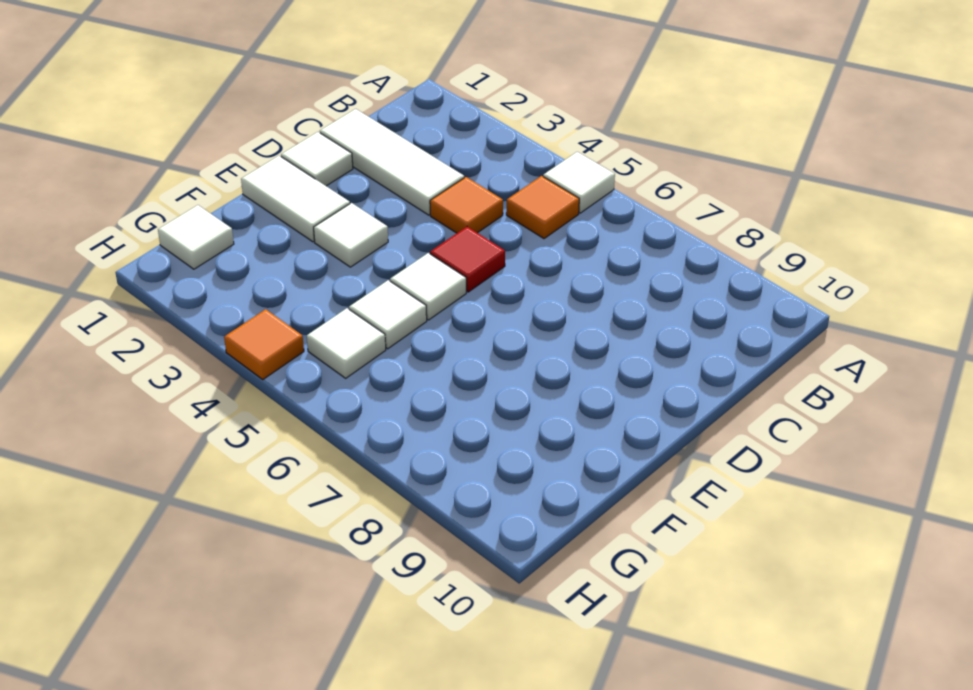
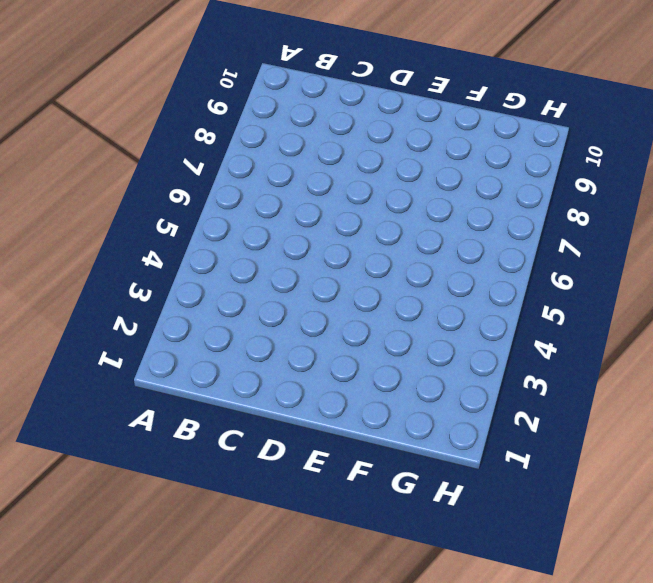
none -> white 1x1 tile [543,152,615,213]
none -> orange 1x1 tile [506,176,579,239]
none -> white 1x3 tile [320,109,464,215]

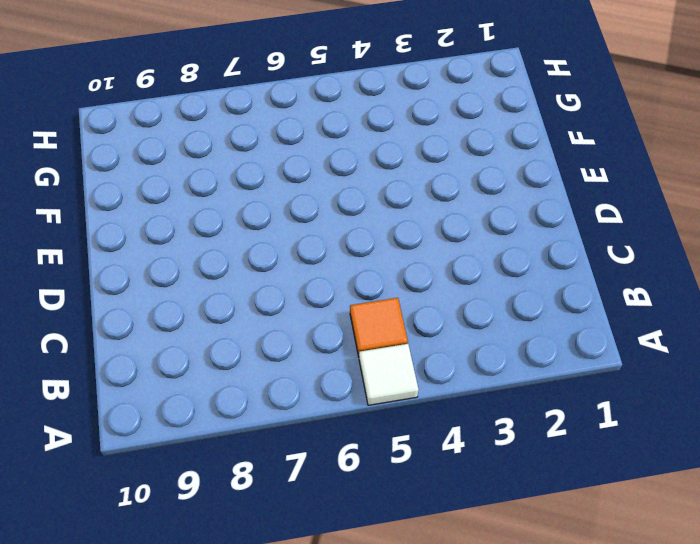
none -> white 1x3 tile [320,109,464,215]
none -> orange 1x1 tile [430,177,503,233]
none -> white 1x1 tile [281,132,353,186]

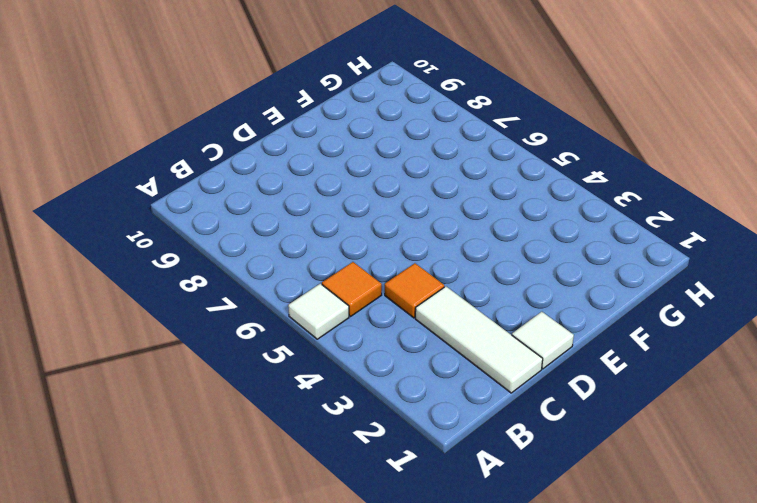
none -> red 1x1 tile [430,227,505,292]
none -> white 1x2 tile [241,156,350,242]
none -> white 1x1 tile [314,203,388,267]

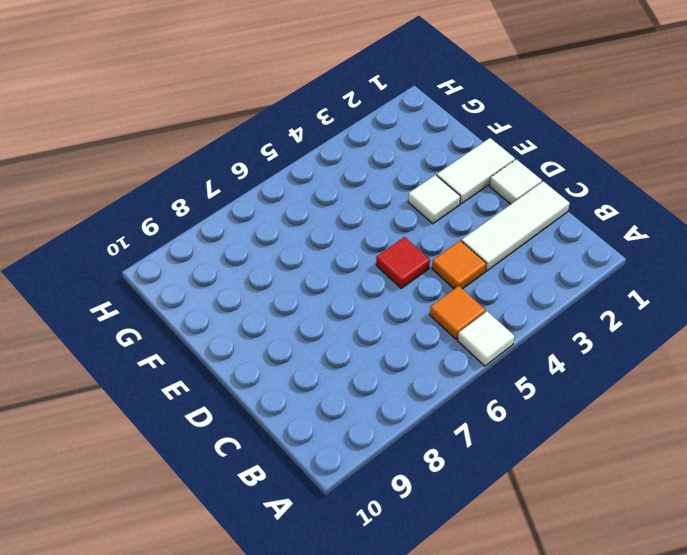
none -> white 1x1 tile [390,253,466,320]
none -> white 1x1 tile [349,280,427,349]
none -> white 1x1 tile [158,205,234,269]

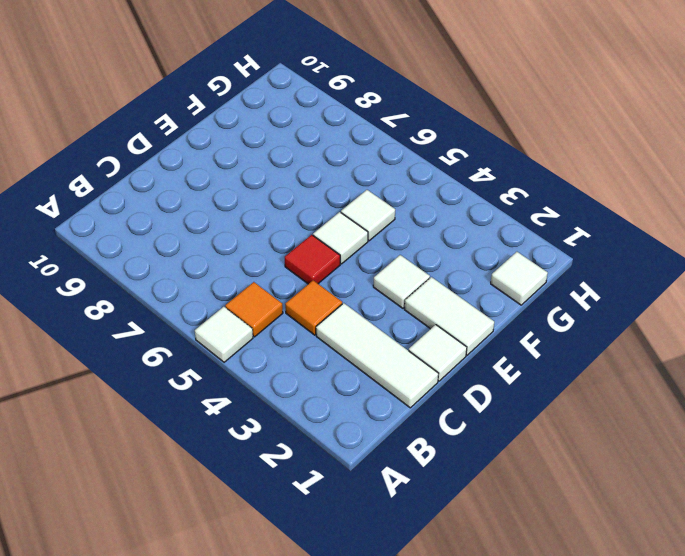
none -> white 1x1 tile [307,308,386,378]
none -> orange 1x1 tile [224,309,304,379]

